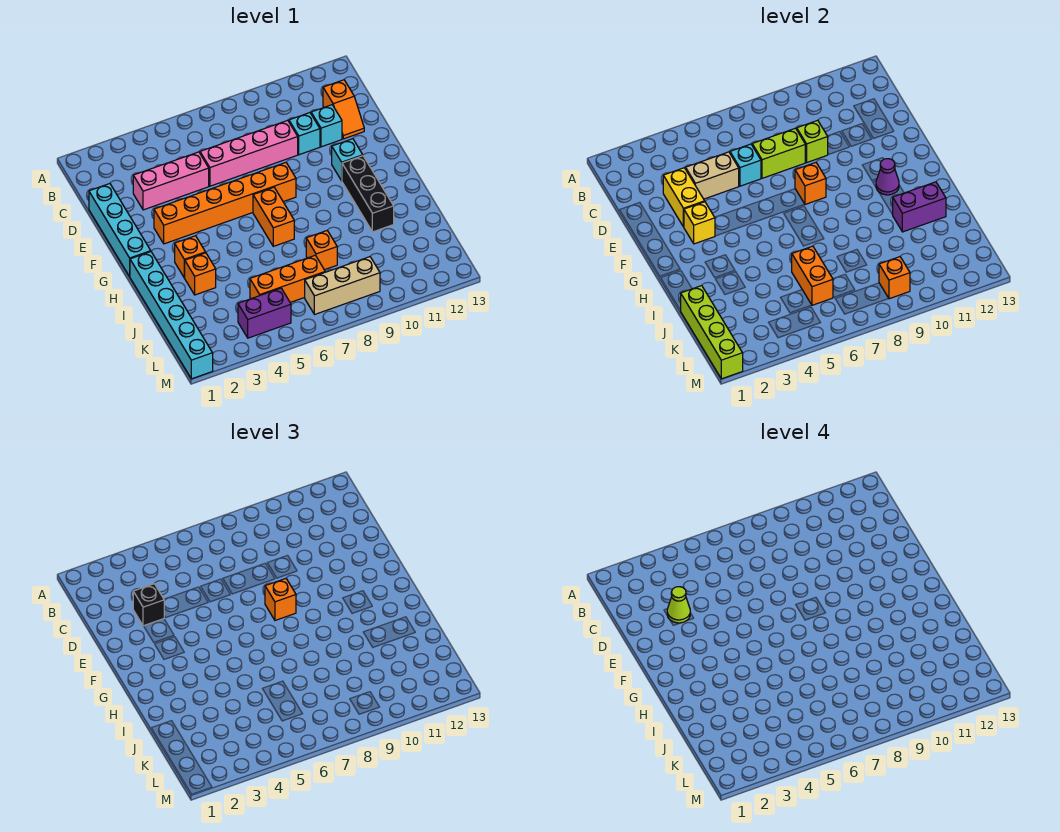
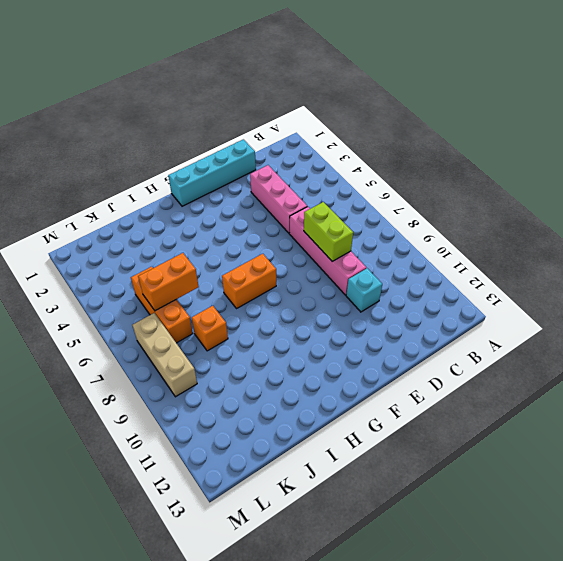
none -> orange 1x2 slope [323,80,364,139]
none -> cyan 1x1 brick [311,105,342,147]
none -> orange 1x6 brick [154,163,296,244]
none -> cyan 1x1 brick [332,139,363,181]

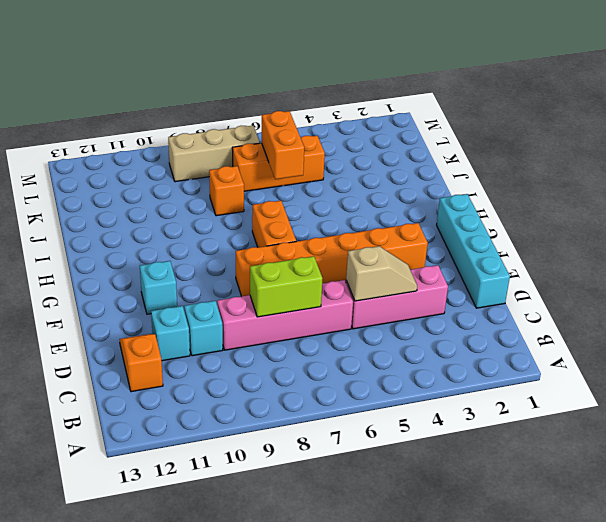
tan 1x2 slope [346,246,417,301] -> tan 1x2 brick [686,152,739,199]
none -> black 1x3 brick [342,156,394,232]
none -> cyan 1x6 brick [130,252,213,379]
none -> orange 1x1 brick [175,236,205,278]
none -> orange 1x1 brick [185,253,216,295]

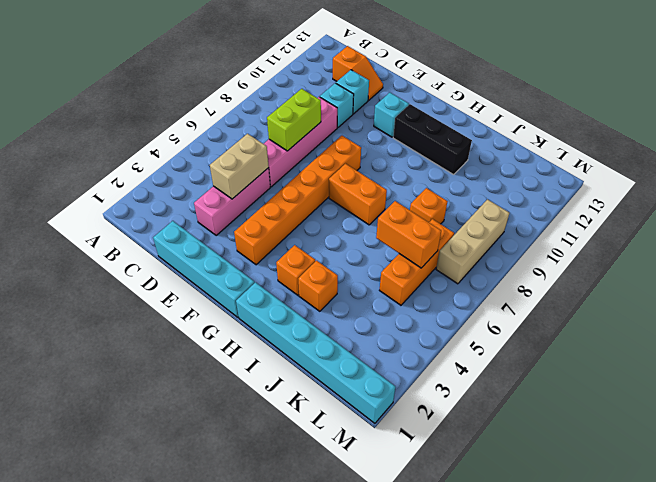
none -> purple 1x2 brick [238,288,291,338]
none -> yellow 1x2 brick [663,168,705,227]
none -> cyan 1x1 brick [730,144,761,186]
none -> lime 1x1 brick [797,120,828,162]

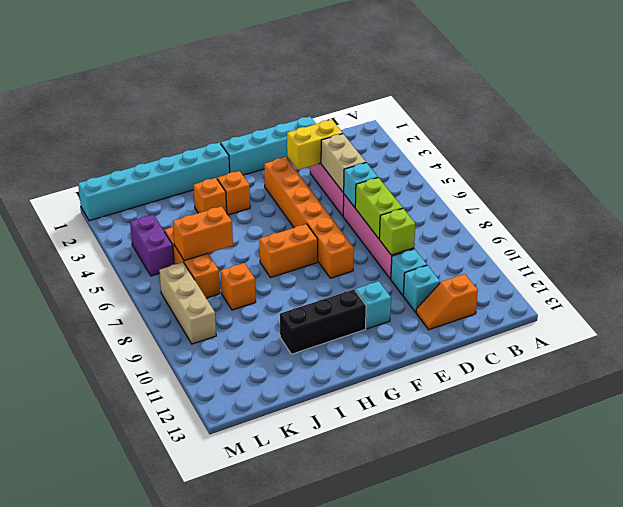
none -> yellow 1x1 brick [684,202,715,244]
none -> orange 1x1 brick [795,163,826,204]
none -> purple 1x1 cone [876,159,899,195]
none -> purple 1x2 brick [892,182,946,232]

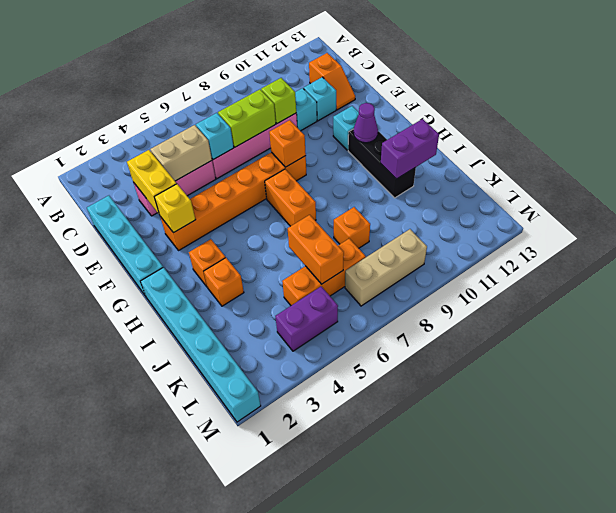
none -> lime 1x4 brick [680,286,743,379]
none -> orange 1x1 brick [879,257,910,299]
none -> black 1x1 brick [133,584,164,626]
none -> orange 1x1 brick [265,579,296,620]

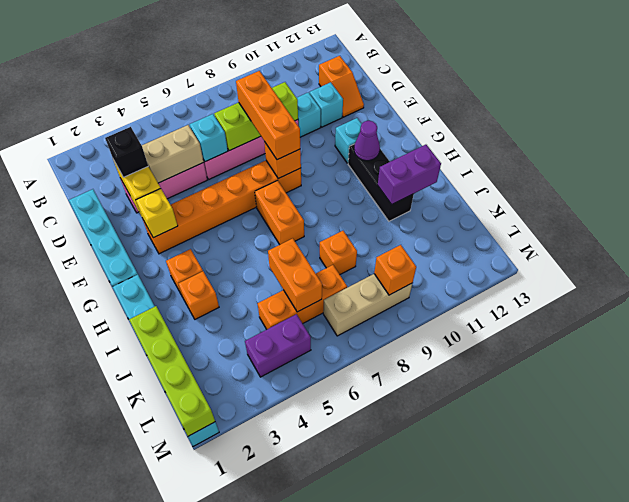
orange 1x3 brick [236,71,300,160] -> orange 1x1 brick [265,579,296,620]
none -> lime 1x1 cone [667,587,690,623]

